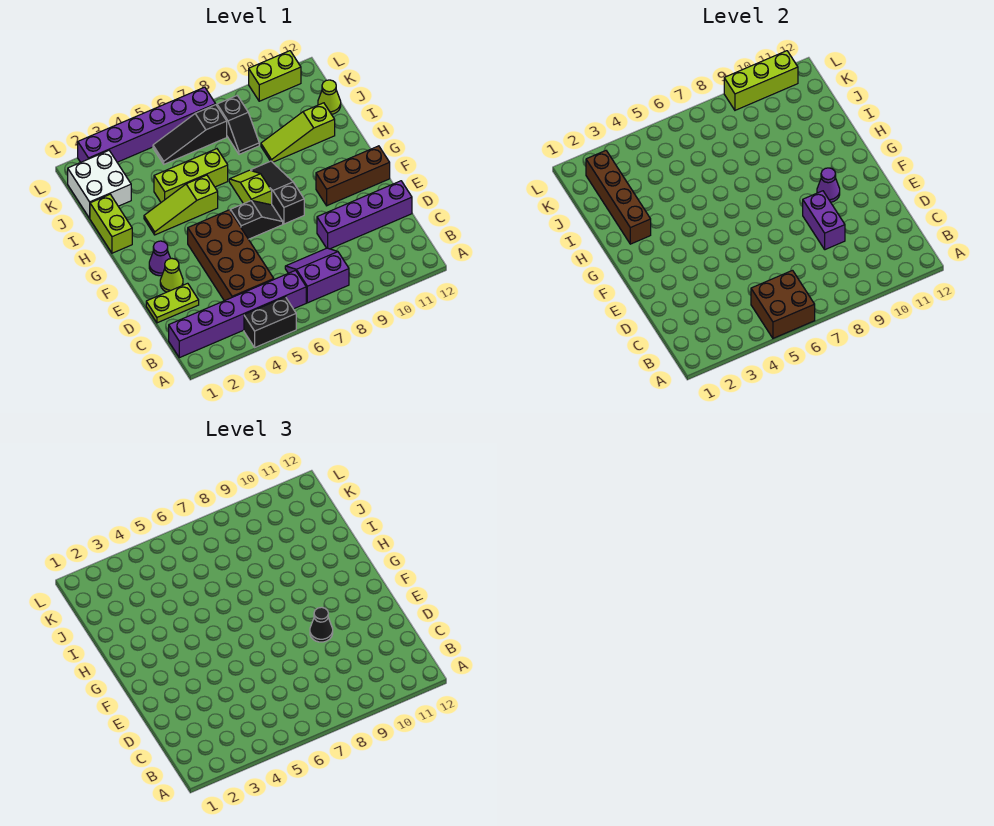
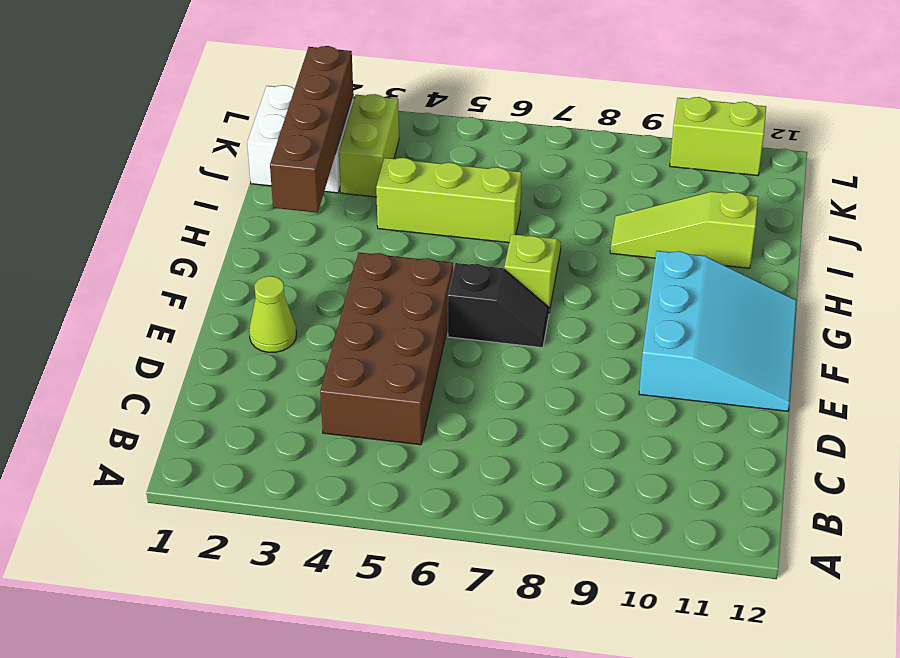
cyan 3x3 slope [639,251,797,411] -> brown 1x3 brick [316,146,390,206]
lime 1x2 brick [339,94,399,197] -> lime 1x2 brick moved to [90,194,132,253]
none -> black 1x2 brick [244,297,296,347]
none -> purple 1x6 brick [169,270,306,358]
none -> purple 2x2 slope [285,248,349,303]

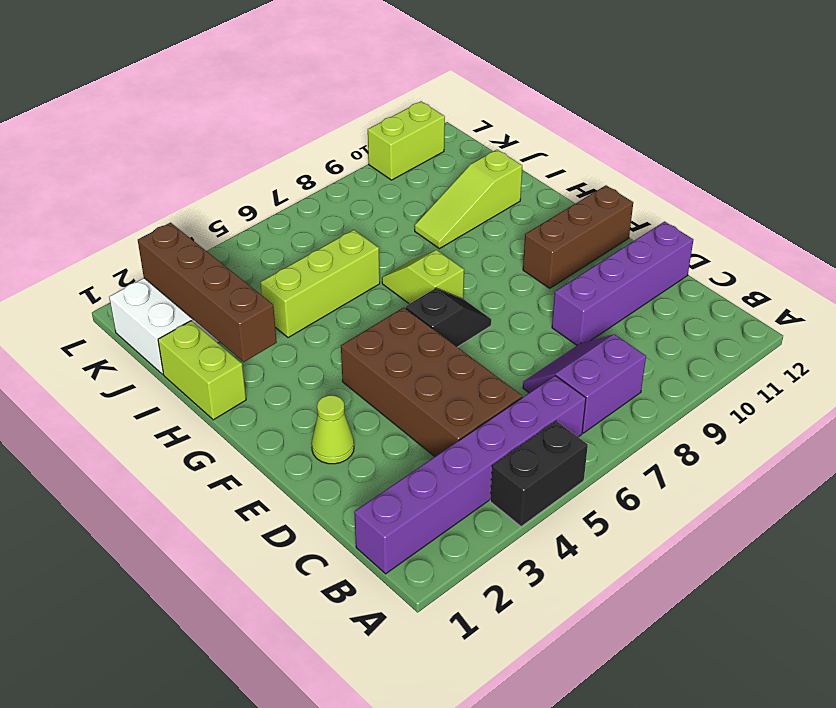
none -> lime 1x2 plate [146,283,199,323]
none -> purple 1x1 cone [149,241,171,276]
none -> black 1x3 slope [251,161,304,224]

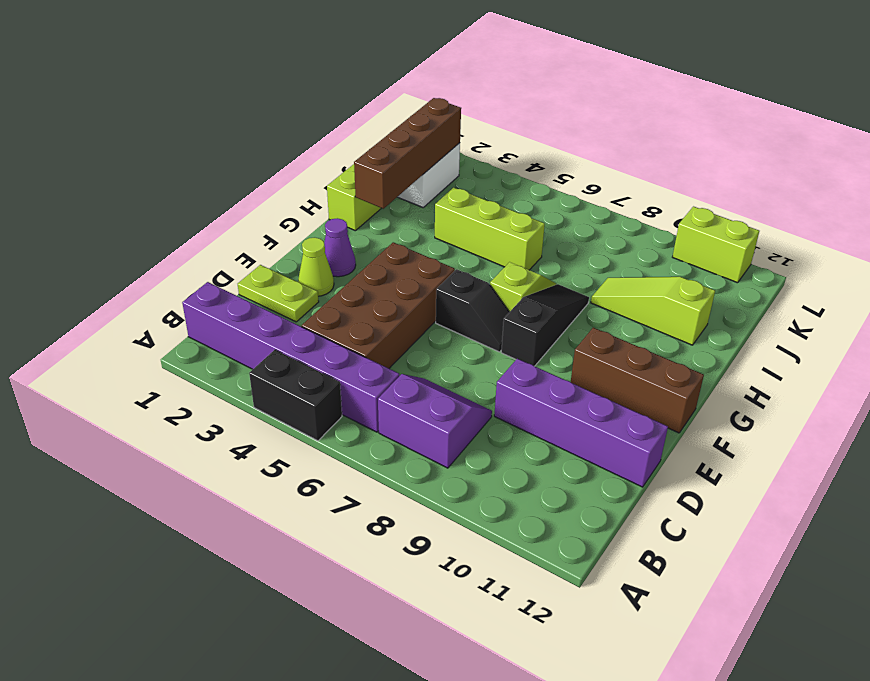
none -> lime 1x3 slope [144,175,218,235]
none -> black 1x2 slope [217,96,259,154]
none -> lime 1x1 cone [318,80,341,114]

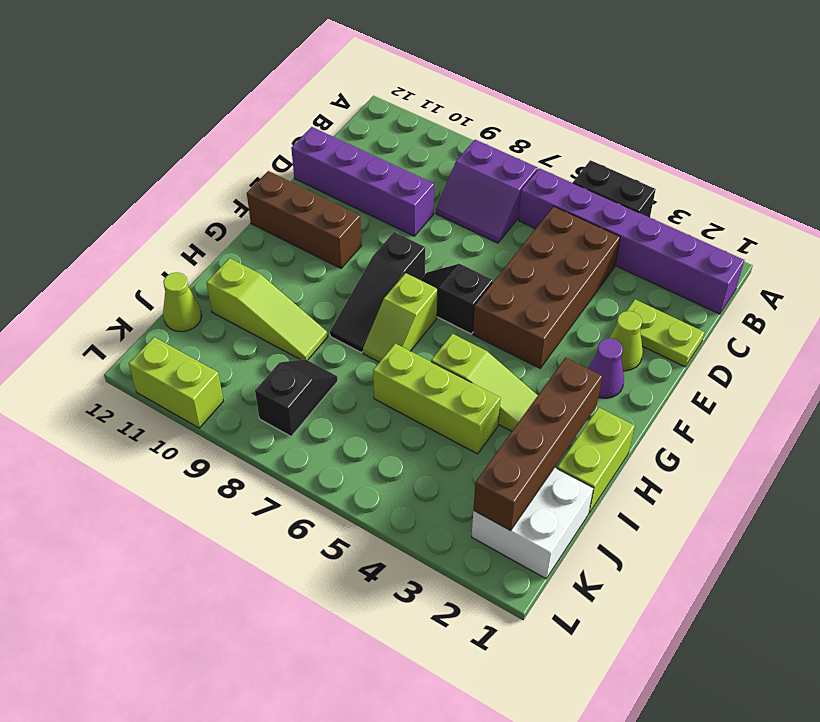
none -> black 1x3 slope [153,105,227,164]
none -> purple 1x6 brick [78,87,216,162]
none -> brown 2x2 brick [751,270,815,338]

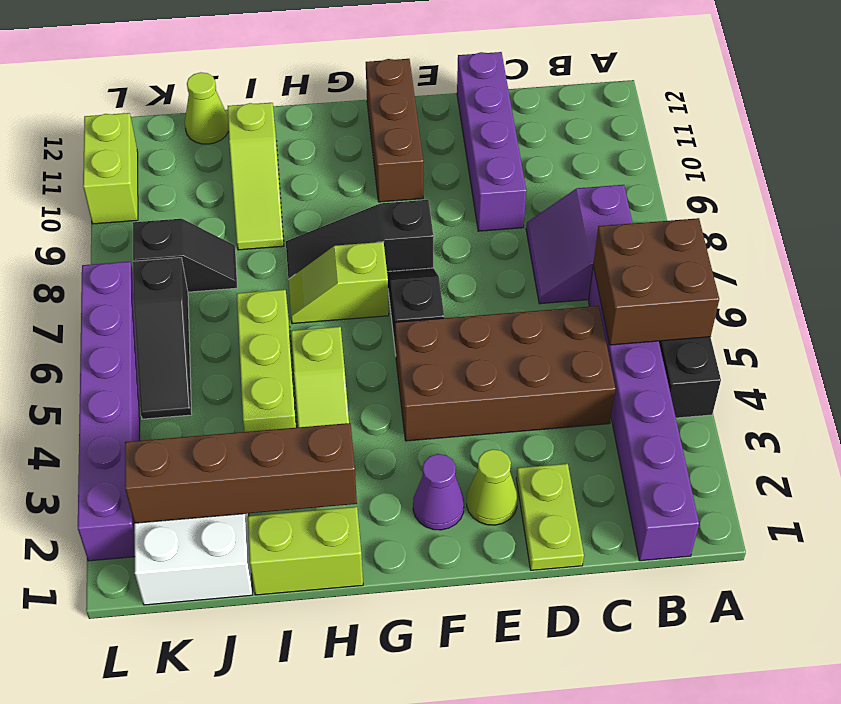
none -> purple 1x2 brick [803,191,845,250]
none -> purple 1x1 cone [817,168,840,202]
none -> lime 1x3 brick [724,51,798,110]

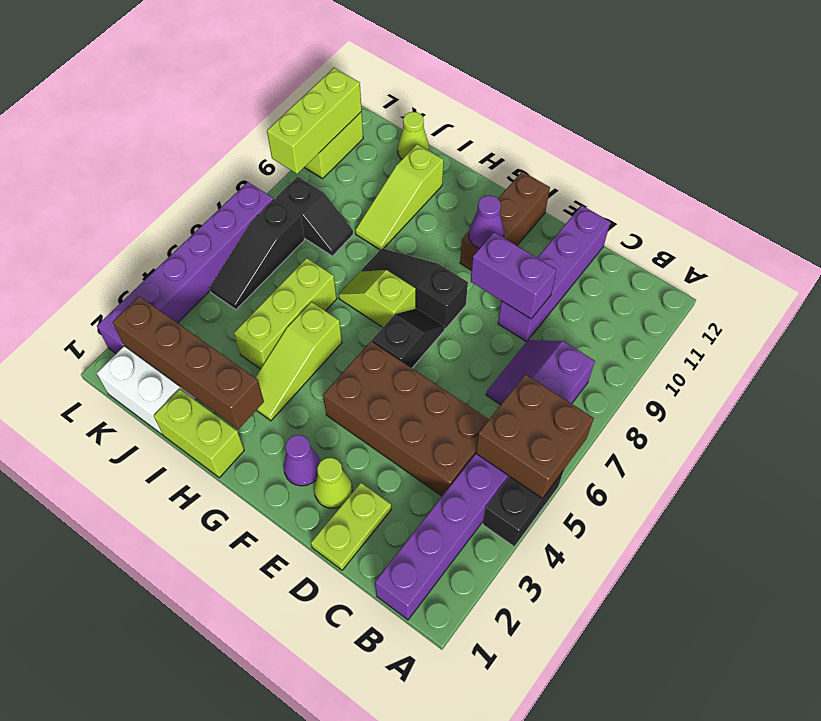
none -> black 1x1 cone [310,607,333,642]

